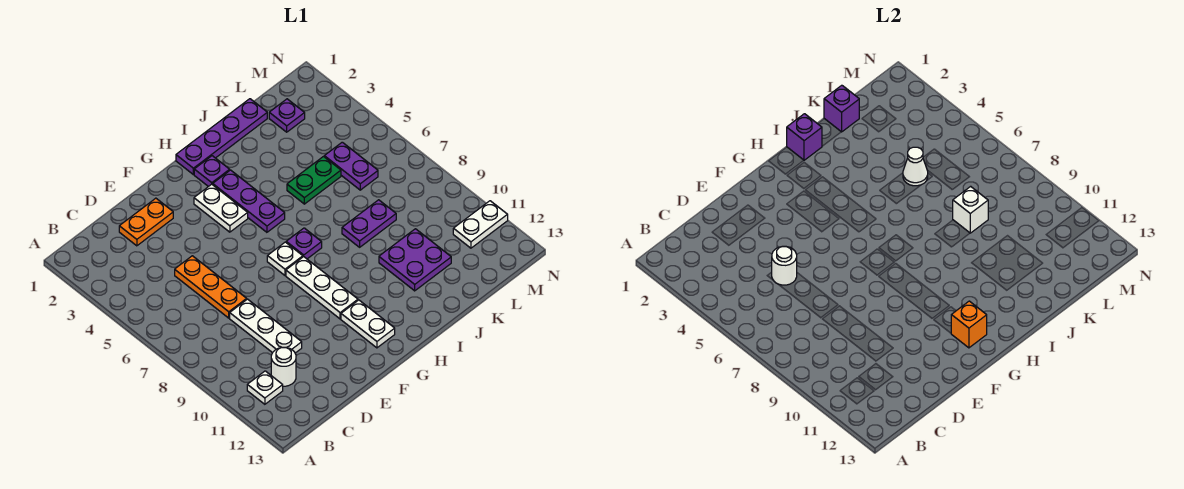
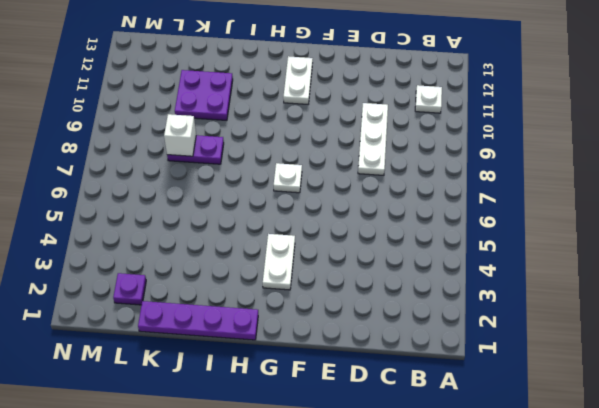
none -> white 1x1 round brick [271,347,296,386]
none -> orange 1x2 plate [119,198,173,246]
none -> orange 1x3 plate [175,256,247,318]

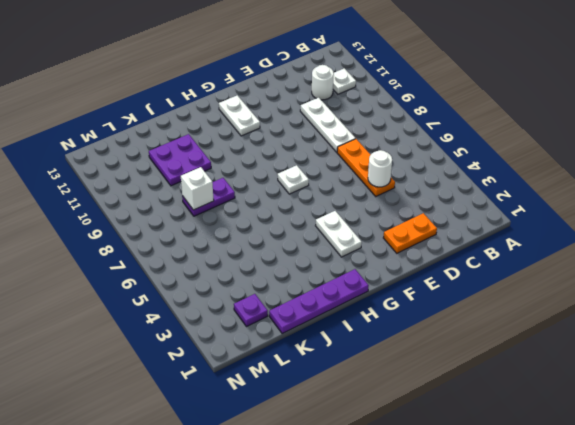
none -> white 1x3 plate [286,257,358,319]
none -> purple 1x1 plate [194,156,230,187]
none -> purple 1x3 plate [213,170,285,232]

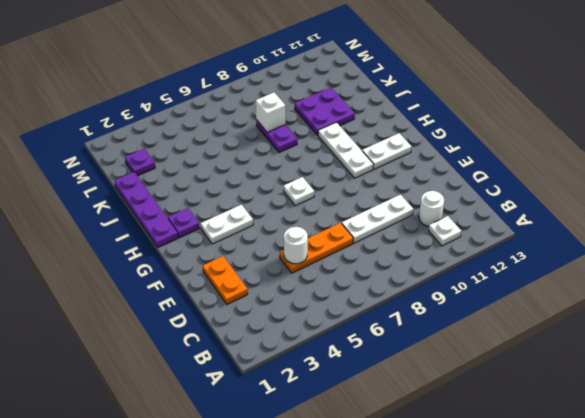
white 1x3 plate [318,122,374,178] -> white 1x3 plate turned to [286,257,358,319]
none -> purple 1x3 plate [213,170,285,232]
none -> purple 1x1 plate [286,228,322,259]
none -> green 1x2 plate [287,157,341,204]

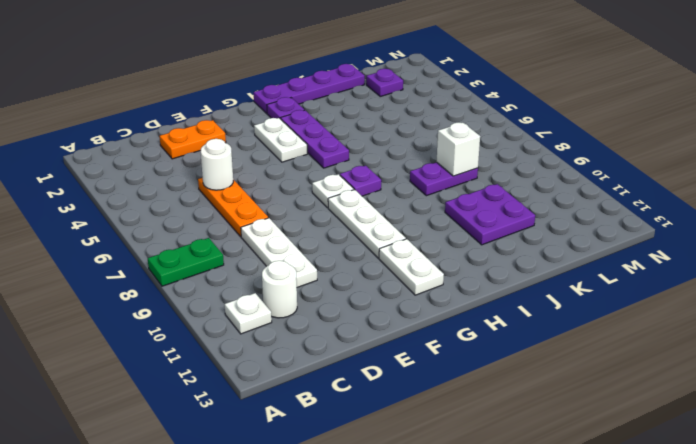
green 1x2 plate [148,238,224,286] -> green 1x2 plate moved to [287,157,341,204]
none -> purple 1x2 plate [324,142,378,190]
none -> white 1x2 plate [453,201,508,248]
none -> orange 1x1 brick [951,301,987,348]

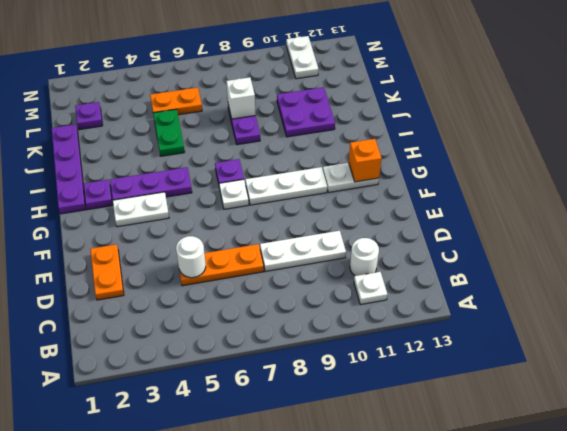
orange 1x2 plate [150,88,202,115] -> purple 1x2 plate [324,142,378,190]
none -> purple 1x1 brick [787,114,822,160]
none -> purple 1x1 brick [824,85,859,132]
none -> white 1x1 cone [903,147,928,186]

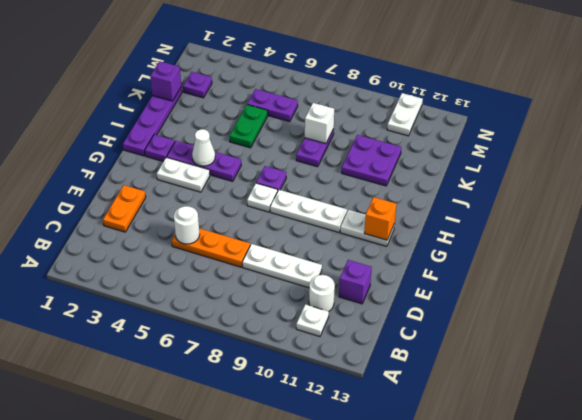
purple 1x1 brick [339,260,372,304] -> purple 1x1 brick moved to [787,114,822,160]
white 1x1 cone [192,129,215,166] -> white 1x1 cone moved to [903,147,928,186]

